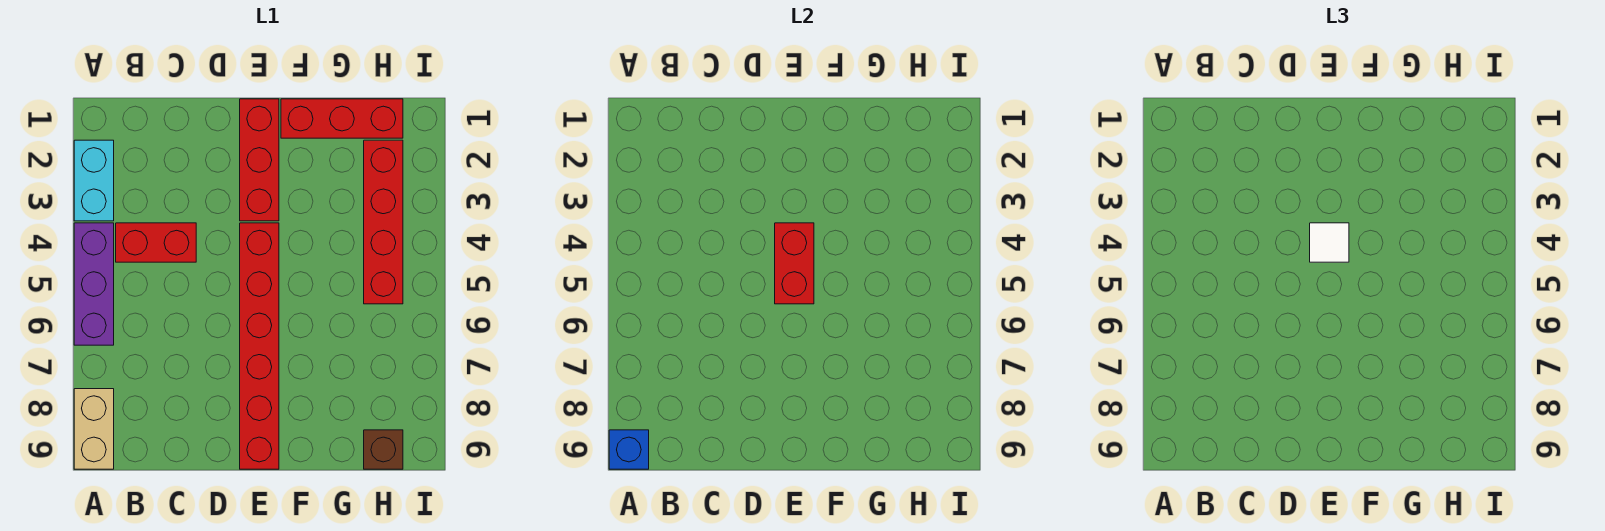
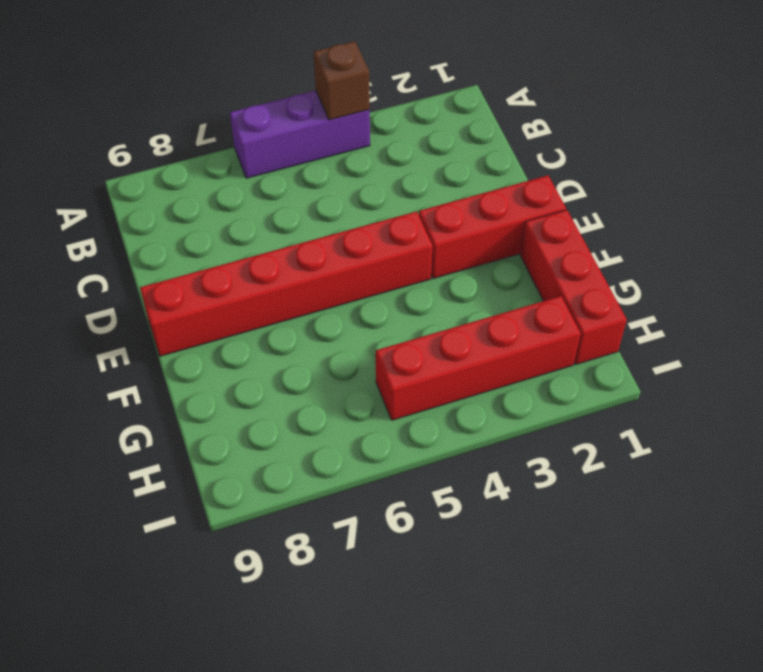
brown 1x1 brick [314,41,370,120] -> brown 1x1 brick moved to [364,430,403,469]
none -> cyan 1x2 brick [74,140,114,221]
none -> tan 1x2 brick [74,389,114,469]
none -> red 1x2 brick [116,223,196,262]

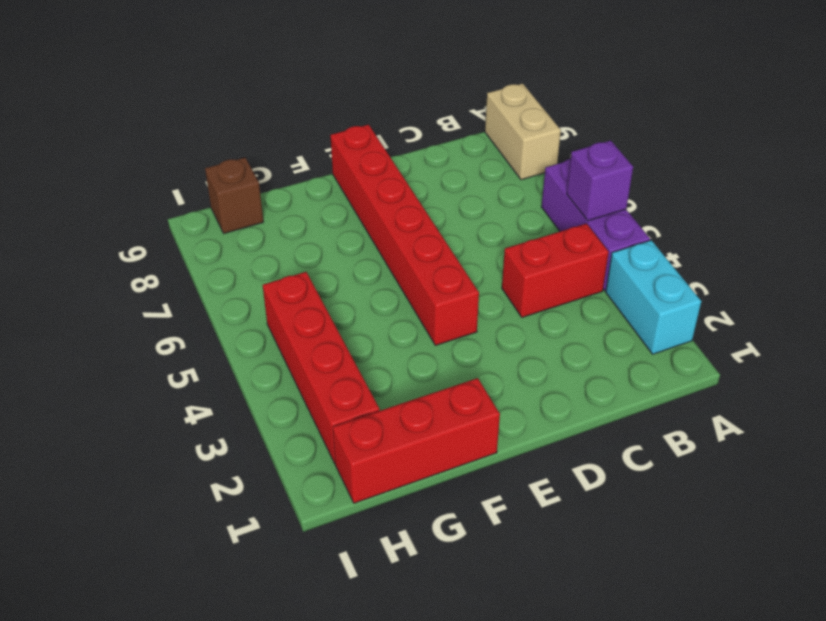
purple 1x1 brick [567,140,633,221] -> none
none -> red 1x3 brick [240,99,279,221]
none -> blue 1x1 brick [609,430,649,469]
none -> red 1x2 brick [775,223,814,304]

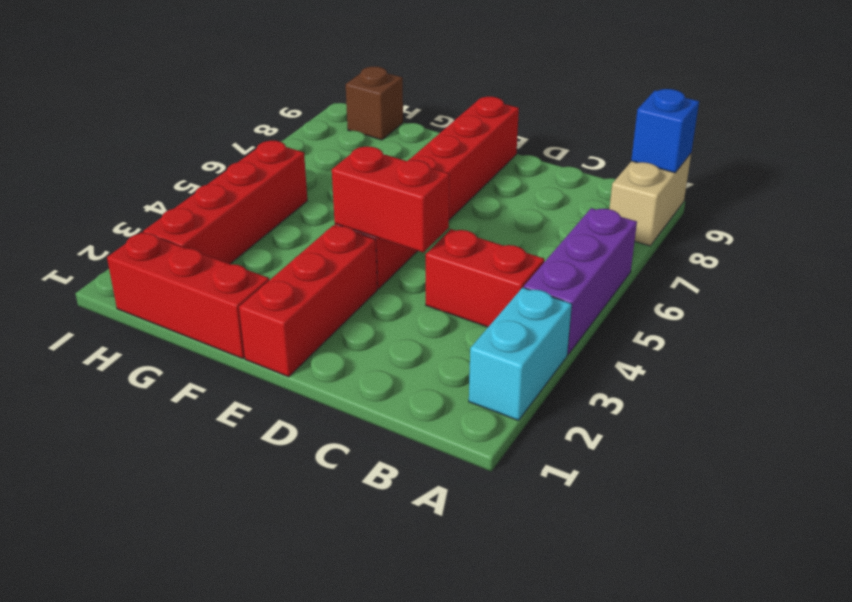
red 1x2 brick [332,146,449,252] -> red 1x2 brick turned to [775,223,814,304]
none -> white 1x1 tile [1310,223,1349,262]

